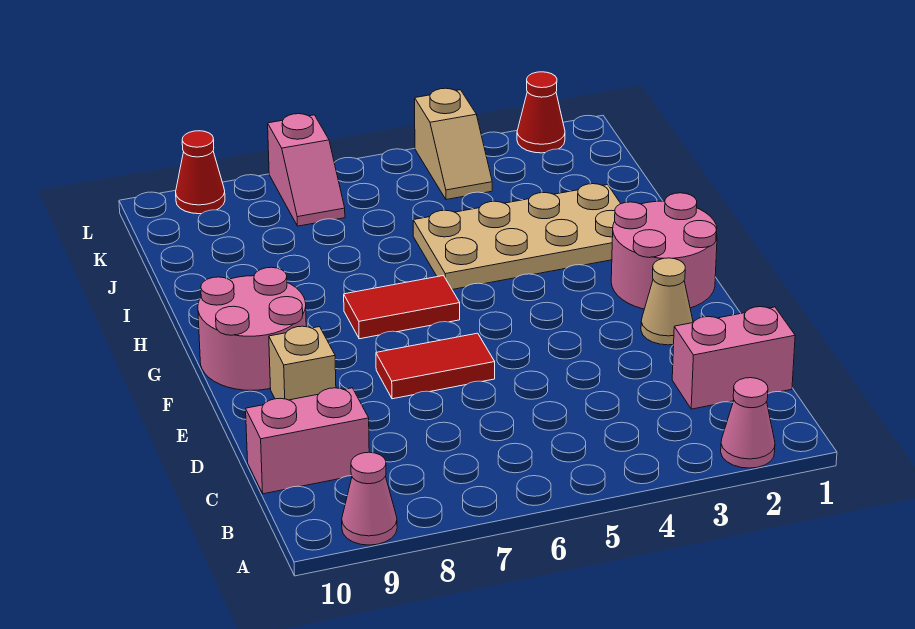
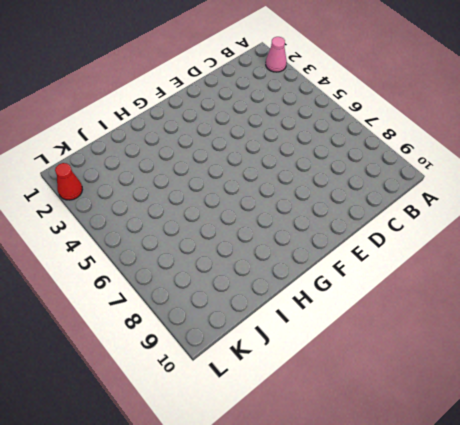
none -> pink 1x1 cone [342,452,397,545]
none -> pink 1x2 brick [672,307,795,409]
none -> pink 1x2 brick [246,388,369,494]

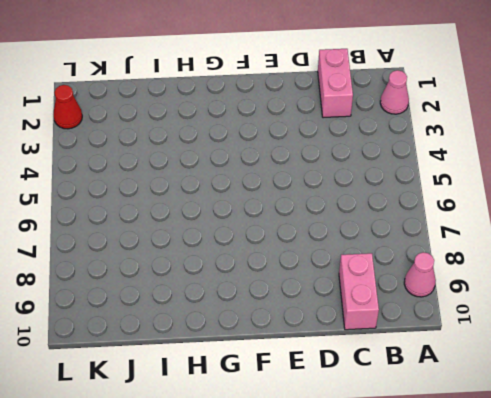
none -> tan 1x1 cone [641,258,693,345]
none -> red 1x2 tile [376,333,495,399]
none -> tan 1x1 brick [269,326,336,400]

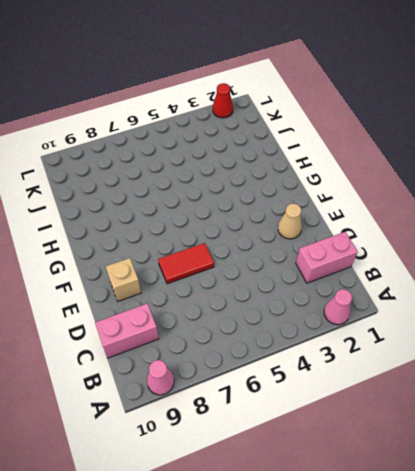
none -> pink 2x2 round brick [611,193,717,309]
none -> pink 2x2 round brick [198,267,306,390]
none -> red 1x2 tile [344,276,460,339]

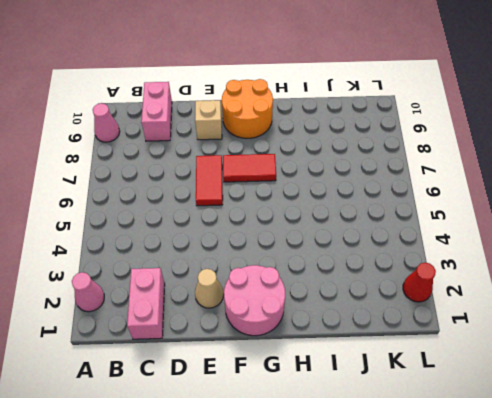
red 1x2 tile [223,154,276,182] -> red 1x2 tile turned to [344,276,460,339]
orange 2x2 round brick [222,79,273,138] -> pink 2x2 round brick [198,267,306,390]
none -> tan 2x4 plate [413,184,621,290]
none -> tan 1x2 slope [415,88,492,200]
none -> pink 1x2 slope [268,114,345,226]

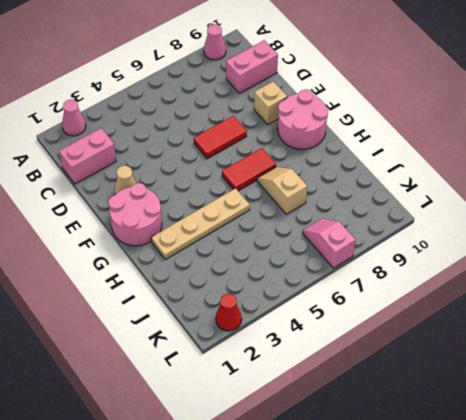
tan 1x4 plate [151,188,250,259] -> tan 2x4 plate [413,184,621,290]
tan 1x2 slope [257,167,307,214] -> tan 1x2 slope moved to [415,88,492,200]
none -> red 1x1 cone [176,131,225,214]

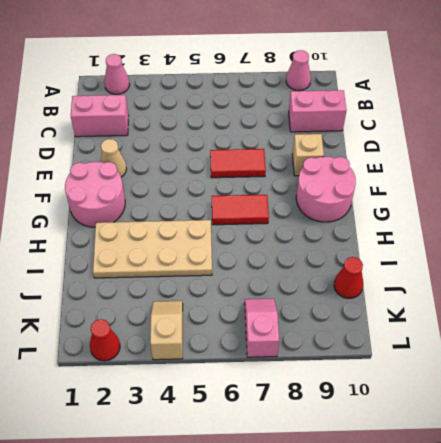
red 1x1 cone [334,257,363,298] -> red 1x1 cone moved to [176,131,225,214]

